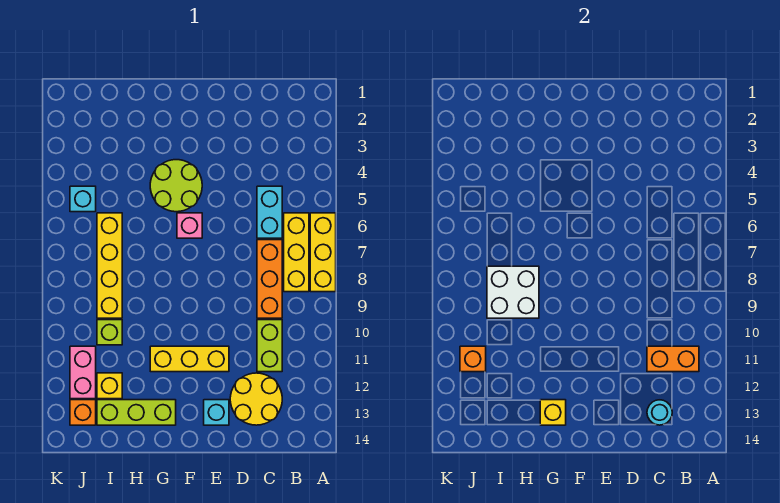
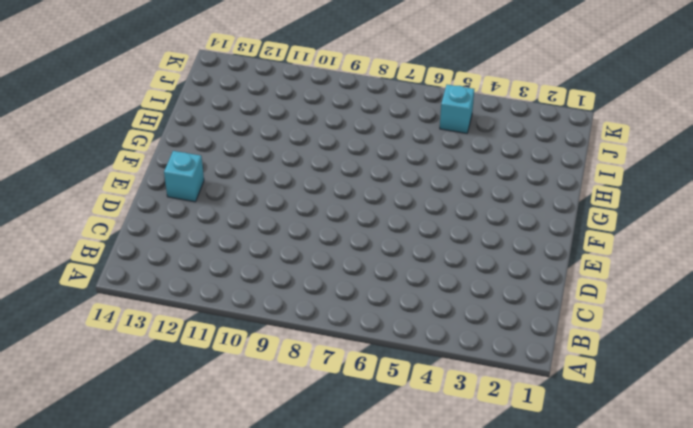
none -> yellow 1x3 brick [310,213,336,292]
none -> yellow 1x3 brick [284,213,309,292]
none -> cyan 1x2 brick [257,186,282,238]

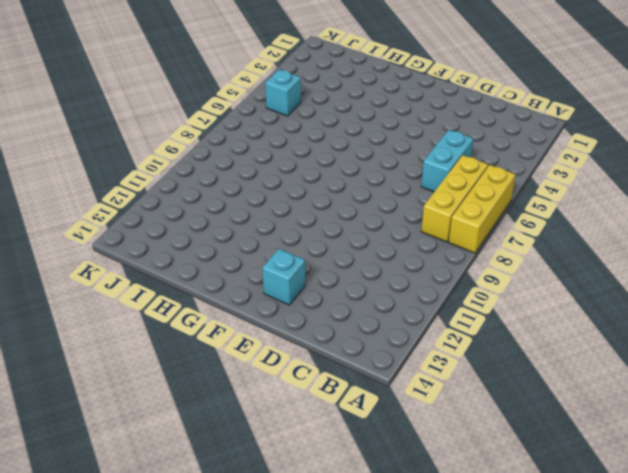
none -> orange 1x3 brick [257,240,282,318]
none -> lime 1x2 brick [257,320,282,372]
none -> yellow 2x2 round brick [230,373,282,425]

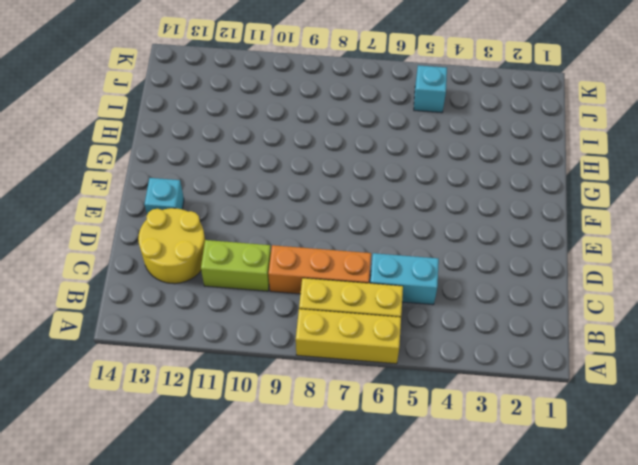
none -> yellow 1x3 brick [150,346,229,372]
none -> lime 2x2 round brick [150,160,202,212]
none -> pink 1x1 brick [177,213,202,238]

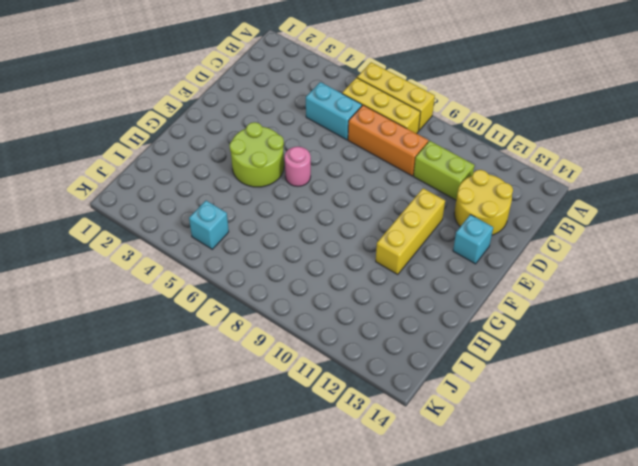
pink 1x1 round brick [285,147,311,186] -> pink 1x1 brick [177,213,202,238]
none -> lime 1x3 brick [97,400,176,425]
none -> yellow 1x4 brick [97,213,122,318]
none -> lime 1x1 brick [97,320,122,345]

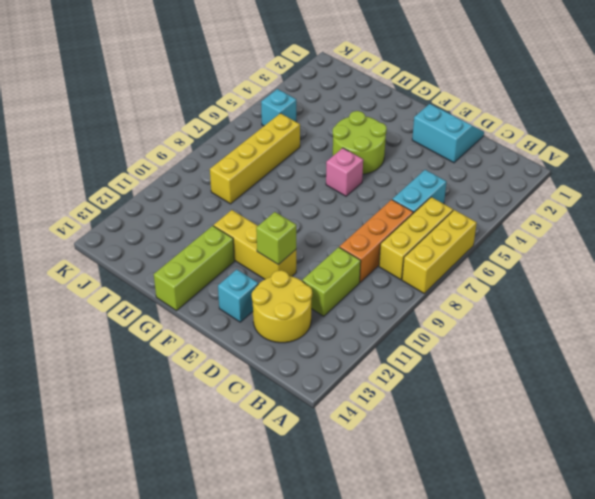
cyan 2x2 slope [412,104,484,163] -> none
lime 1x1 brick [256,212,296,265] -> lime 1x1 brick moved to [97,320,122,345]
lime 1x3 brick [154,226,234,311] -> lime 1x3 brick turned to [97,400,176,425]
none -> yellow 1x1 brick [97,373,122,399]
none -> pink 1x2 brick [70,346,96,399]
none -> orange 1x1 brick [70,400,96,425]

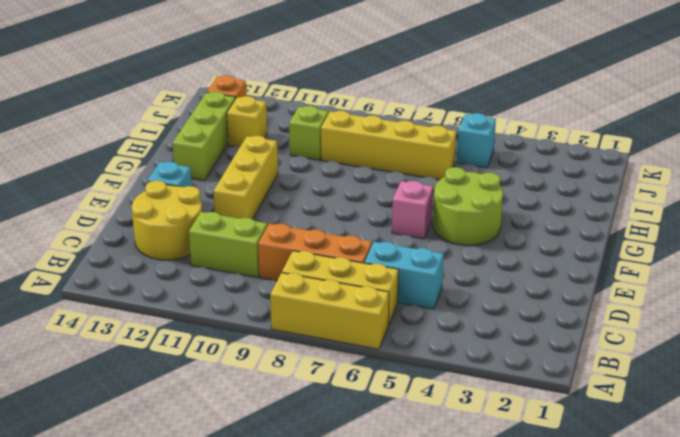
none -> pink 1x2 brick [70,346,96,399]
none -> orange 1x2 brick [647,346,699,372]
none -> cyan 1x1 round brick [647,400,672,425]

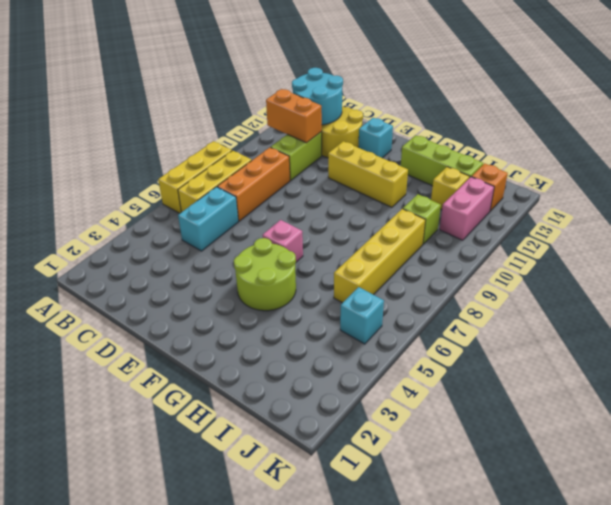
cyan 2x2 round brick [292,68,343,125] -> cyan 1x1 round brick [647,400,672,425]
none -> yellow 1x1 brick [540,400,566,425]
none -> white 2x2 brick [487,266,539,318]
none -> orange 1x1 brick [460,346,486,372]

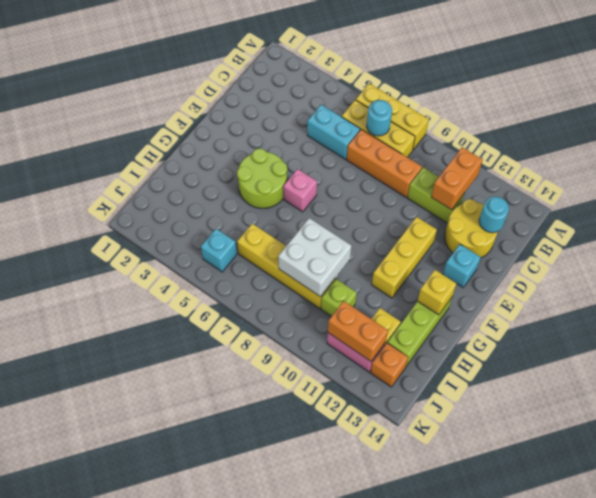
cyan 1x1 round brick [367,100,392,136] -> none
orange 1x2 brick [328,301,388,361] -> orange 1x1 brick [460,346,486,372]

